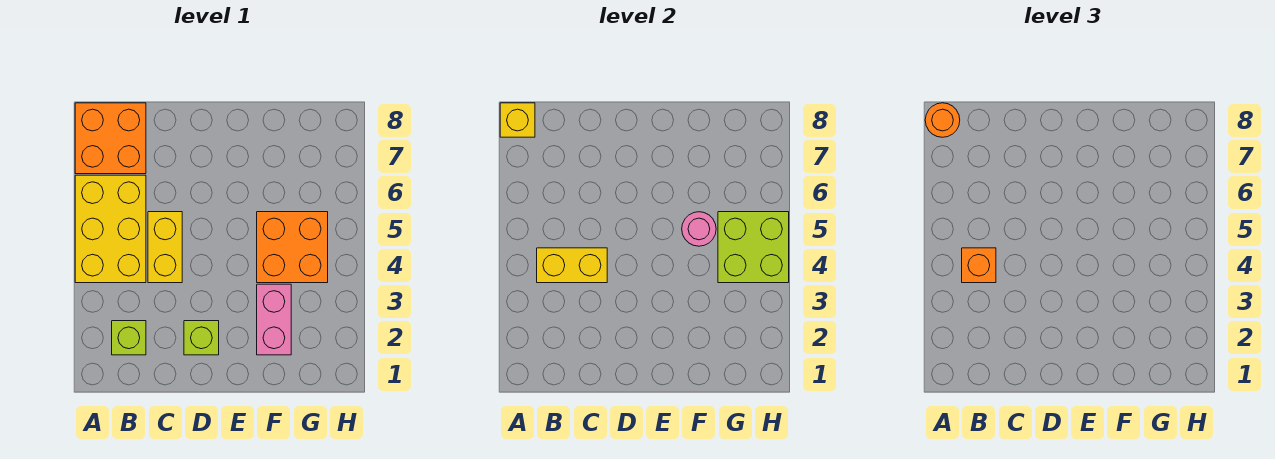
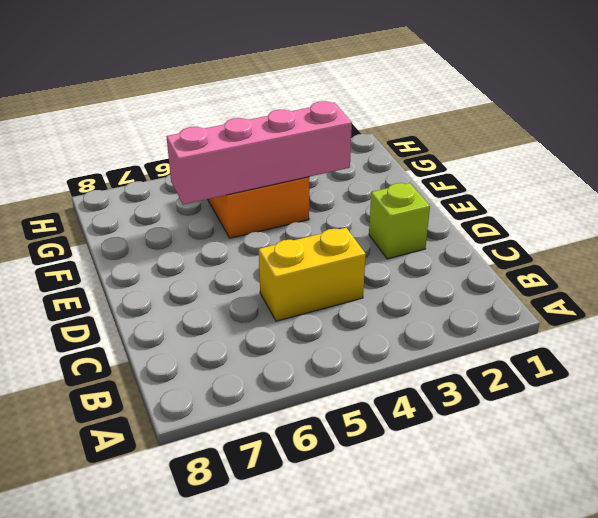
pink 1x4 brick [167,101,352,205] -> pink 1x1 round brick [682,212,716,246]
none -> yellow 2x3 brick [75,175,146,283]
none -> orange 2x2 brick [75,103,146,174]
none -> lime 1x1 brick [112,321,146,355]

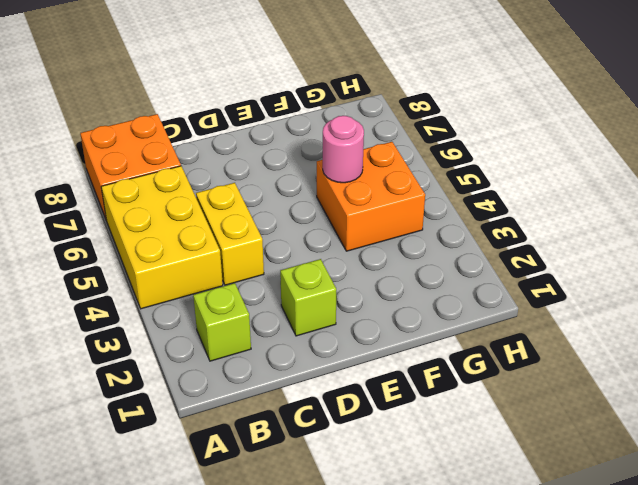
none -> pink 1x2 brick [257,284,291,355]
none -> yellow 1x1 brick [500,103,535,137]
none -> yellow 1x2 brick [537,248,607,283]

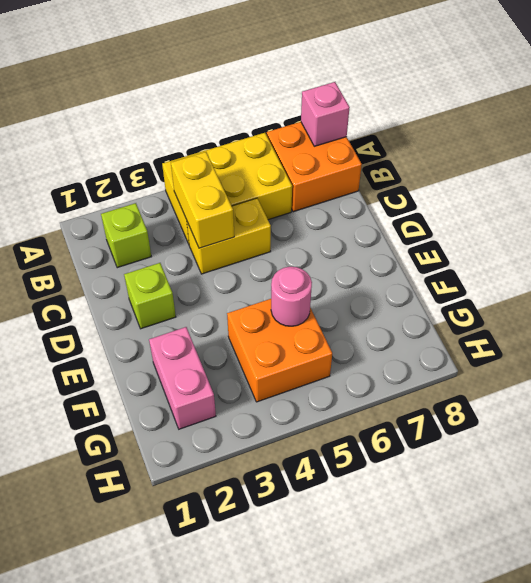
pink 1x1 brick [301,82,350,146] -> yellow 1x1 brick [500,103,535,137]
pink 1x2 brick [149,327,216,429] -> pink 1x2 brick turned to [257,284,291,355]
none -> lime 2x2 brick [718,212,789,283]
none -> orange 1x1 round brick [925,103,960,137]
none -> orange 1x1 brick [962,248,996,283]

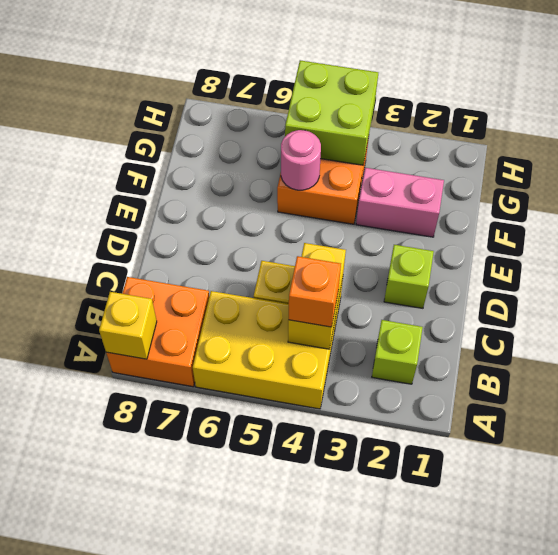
none -> orange 1x1 round brick [925,103,960,137]

